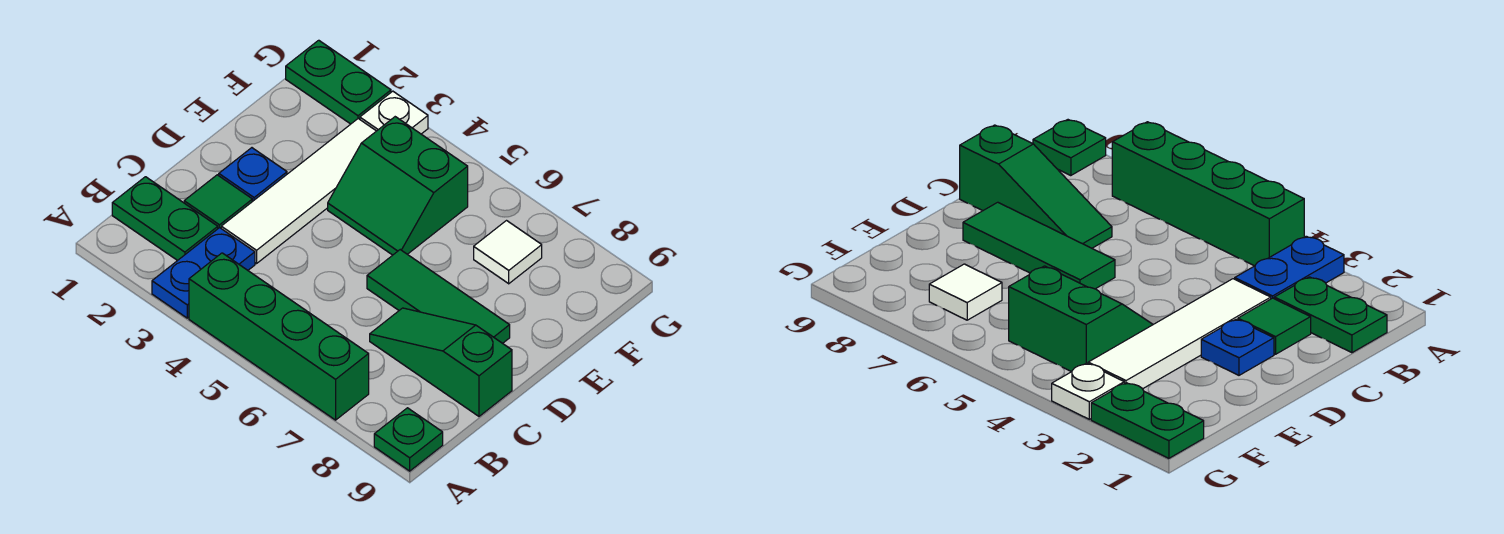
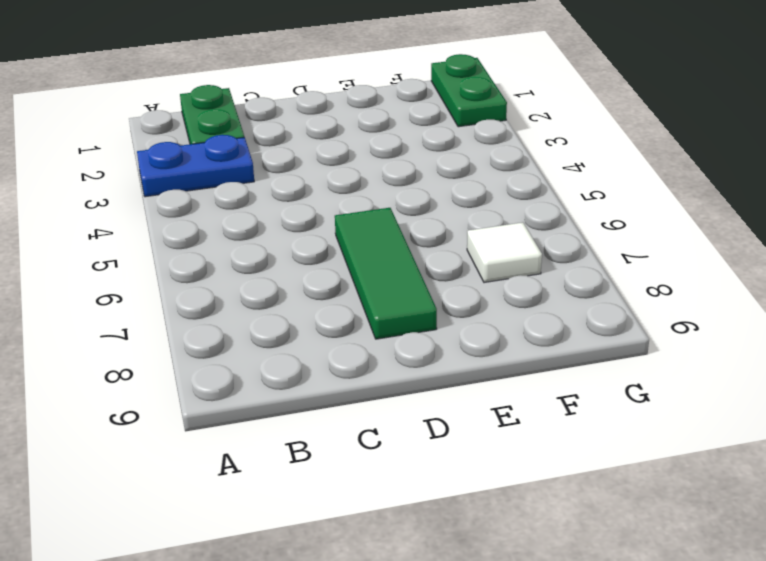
none -> green 1x4 brick [189,253,369,420]
none -> green 1x1 plate [374,408,443,471]
none -> green 1x1 tile [184,175,252,228]

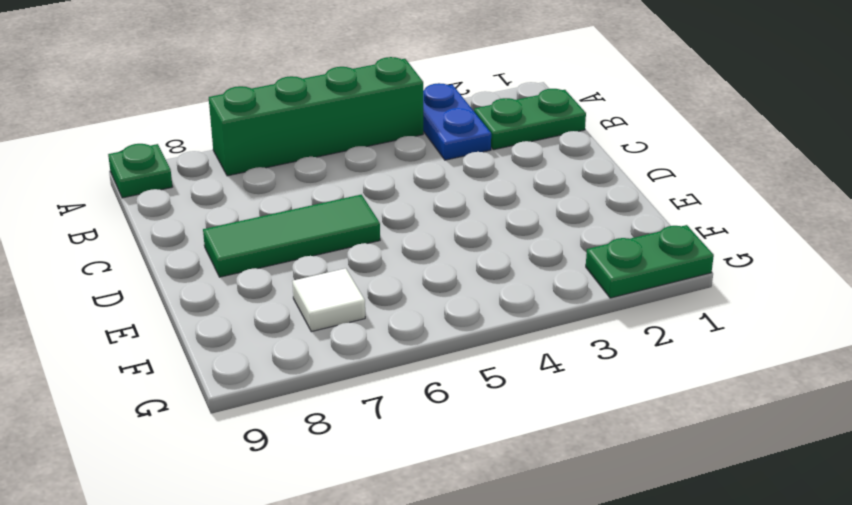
none -> green 1x1 tile [184,175,252,228]
none -> white 1x4 tile [221,119,376,264]
none -> green 1x3 slope [370,308,512,416]

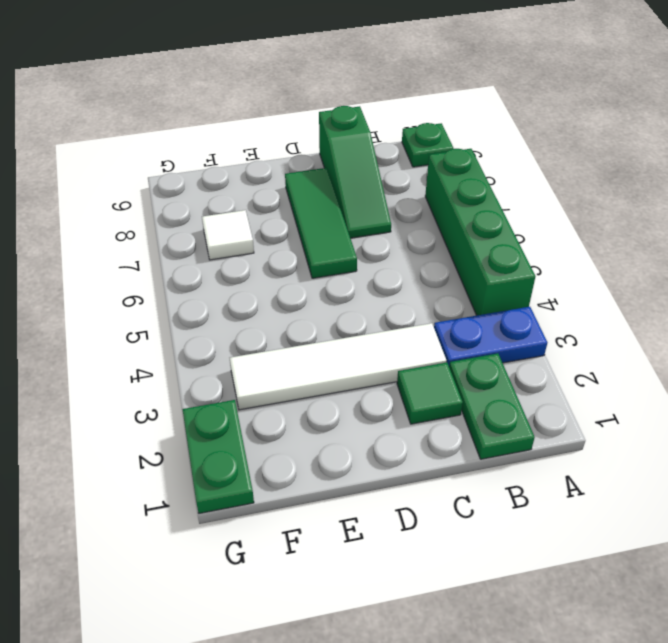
none -> blue 1x1 plate [219,148,287,202]
none -> green 2x2 slope [328,117,468,255]
none -> white 1x1 plate [360,91,428,134]

